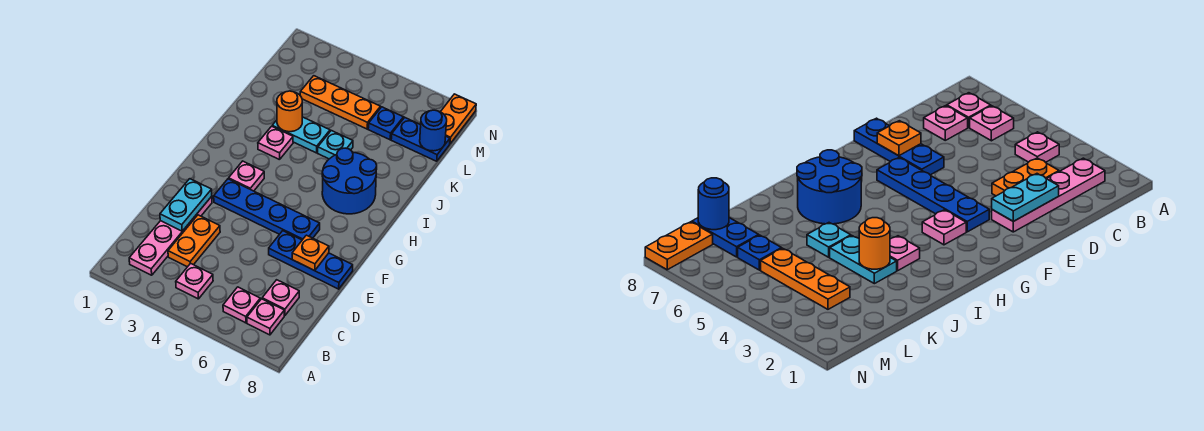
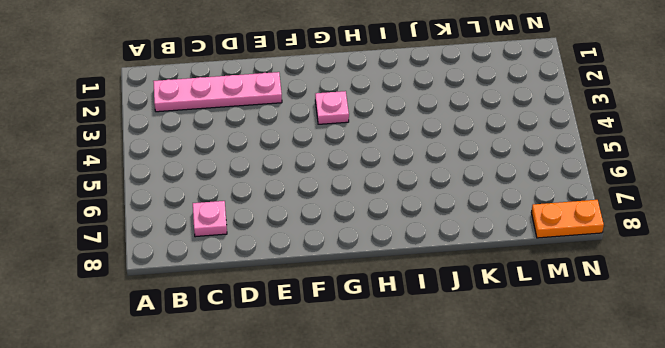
none -> pink 1x1 plate [176,263,213,299]
none -> pink 1x1 plate [223,287,260,323]
none -> pink 1x1 plate [247,299,284,335]

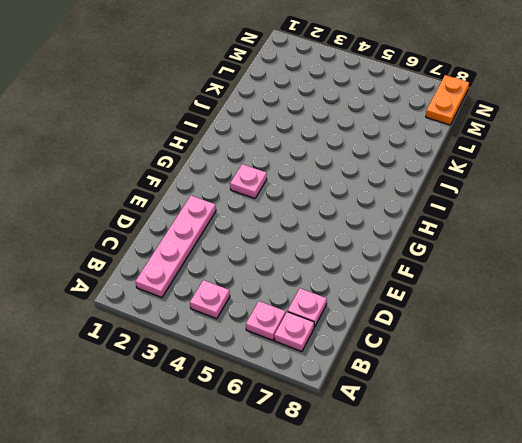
none -> orange 1x2 plate [168,215,220,267]
none -> blue 1x3 plate [269,231,353,289]
none -> blue 1x4 plate [214,179,320,240]

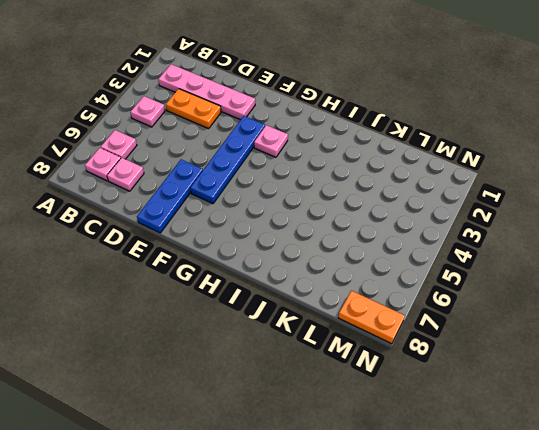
none -> blue 2x2 round brick [322,148,377,214]
none -> pink 1x1 plate [258,126,293,160]
none -> cyan 1x2 plate [272,117,330,153]

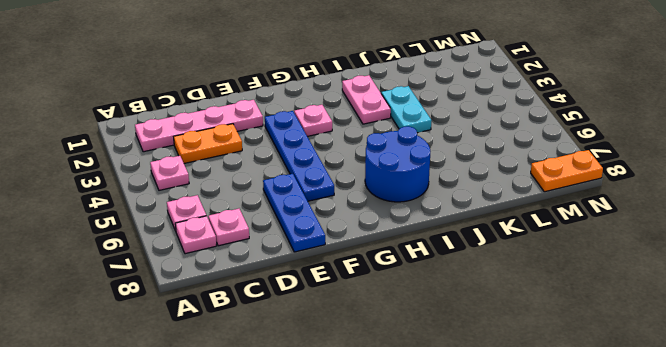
pink 1x2 plate [342,75,391,124] -> pink 1x1 plate [258,126,293,160]
none -> cyan 1x1 plate [318,131,353,159]
none -> orange 1x3 plate [300,76,381,129]
none -> blue 1x1 plate [368,107,403,140]

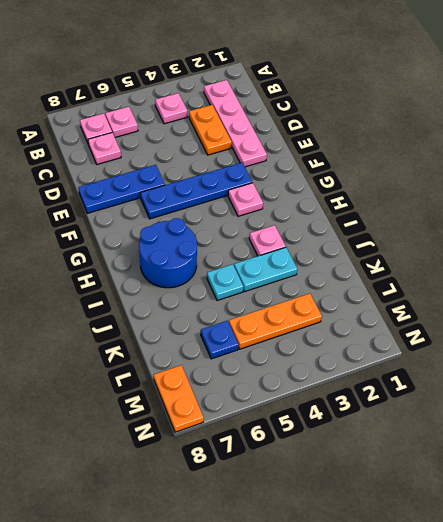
none -> blue 1x2 plate [391,118,450,161]
none -> cyan 1x2 plate [160,179,212,231]
none -> orange 1x1 plate [292,235,329,271]

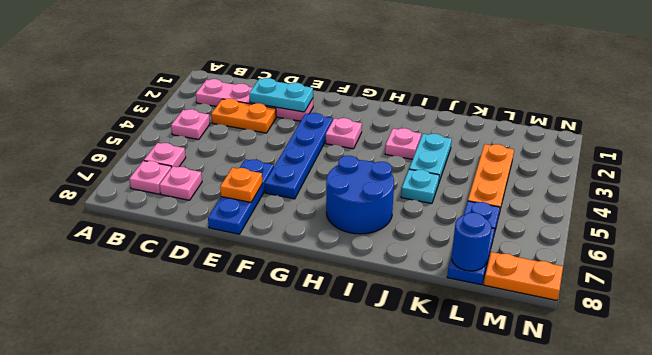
none -> orange 1x1 round brick [277,91,302,132]

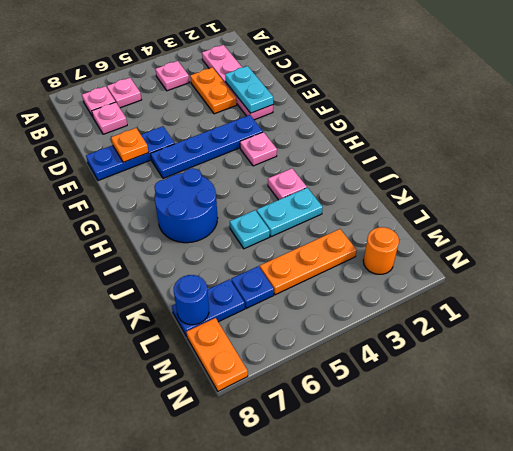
orange 1x1 round brick [363,227,399,274] -> orange 1x1 round brick moved to [277,91,302,132]

